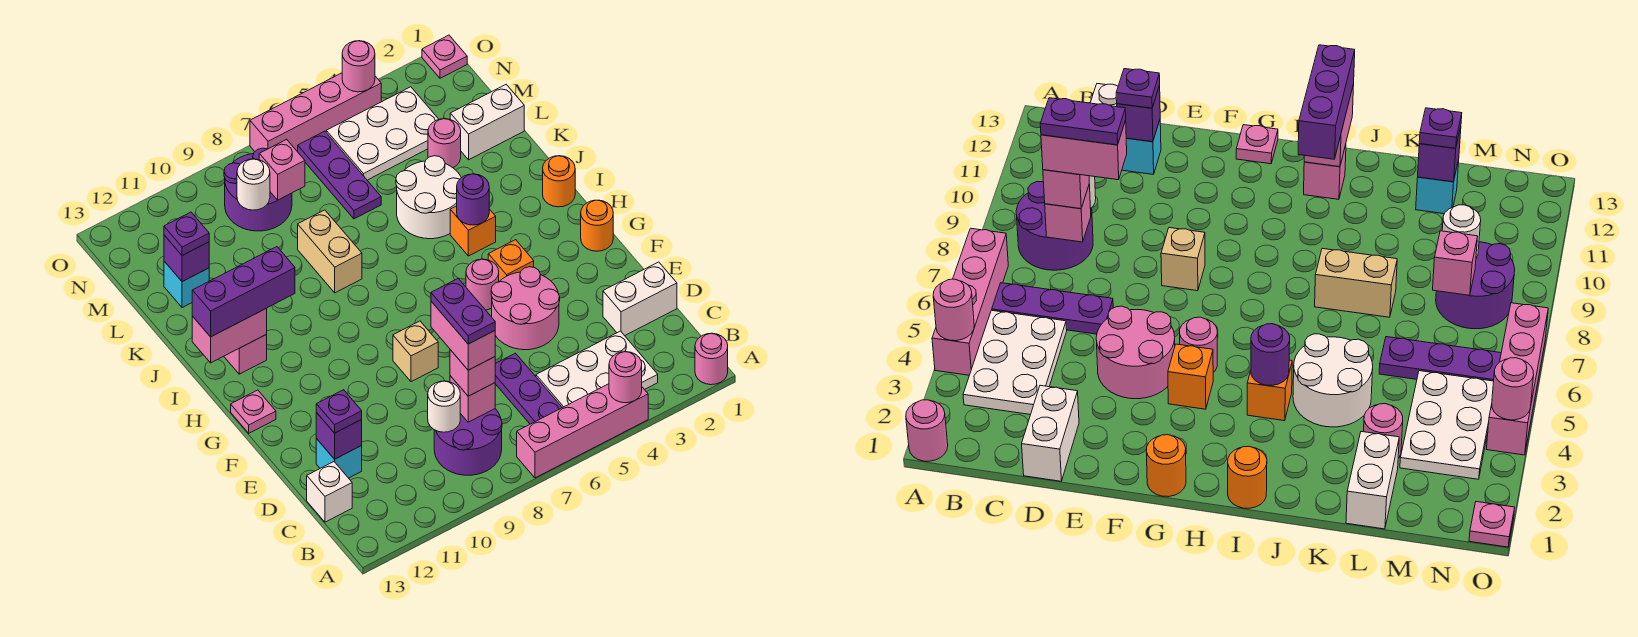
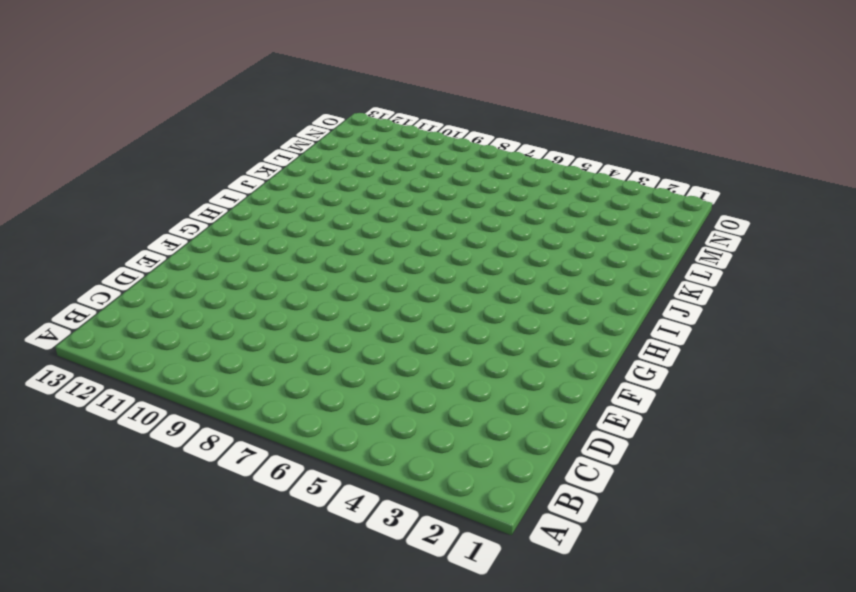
none -> pink 1x1 round brick [695,333,728,385]
none -> pink 1x4 brick [517,384,648,478]
none -> white 2x3 plate [536,331,658,408]
none -> purple 1x3 plate [495,353,562,424]

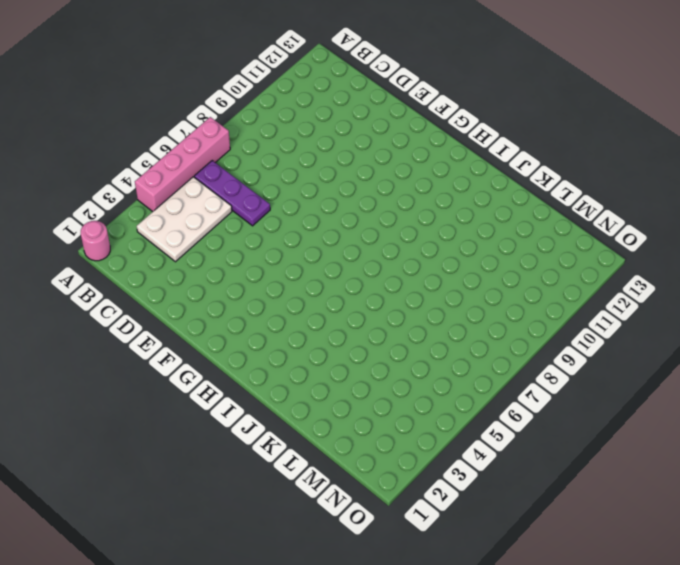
none -> purple 2x2 round brick [434,409,502,475]
none -> white 1x1 brick [307,462,352,522]
none -> white 1x2 brick [603,262,677,336]
none -> cyan 1x1 brick [316,439,362,478]

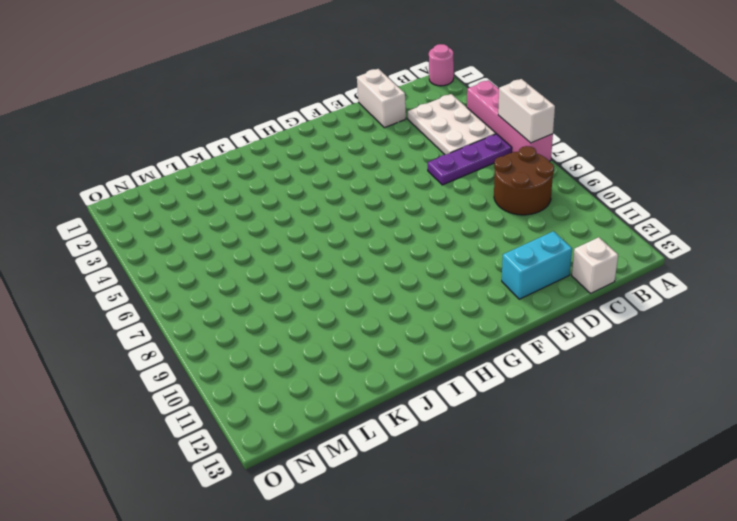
white 1x2 brick [498,79,555,143] -> white 1x2 brick moved to [450,84,524,160]
brown 2x2 round brick [494,146,554,215] -> purple 2x2 round brick [434,409,502,475]
cyan 1x2 brick [502,231,572,299] -> cyan 1x1 brick [316,439,362,478]
none -> pink 2x2 round brick [491,267,560,350]
none -> tan 1x1 brick [393,321,438,382]
none -> orange 1x1 round brick [581,200,613,251]
none -> orange 1x1 brick [488,240,534,281]

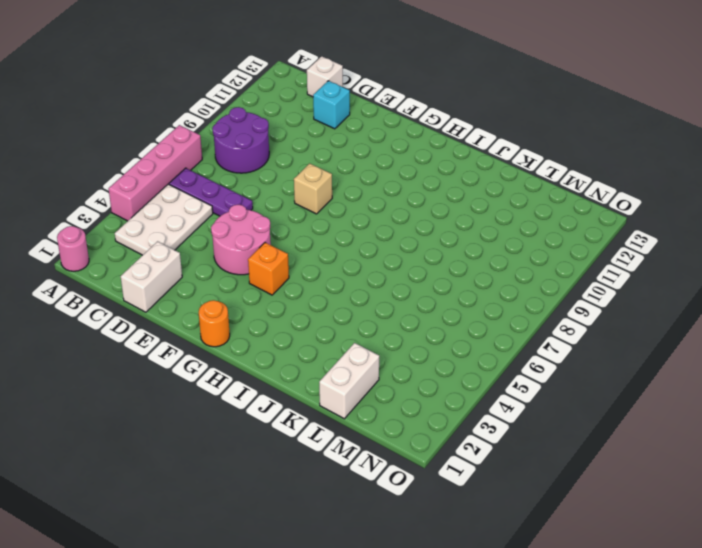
none -> pink 1x1 round brick [466,259,499,310]
none -> pink 1x1 plate [231,390,276,433]
none -> orange 1x1 round brick [543,156,575,207]
none -> orange 1x1 brick [450,206,496,256]

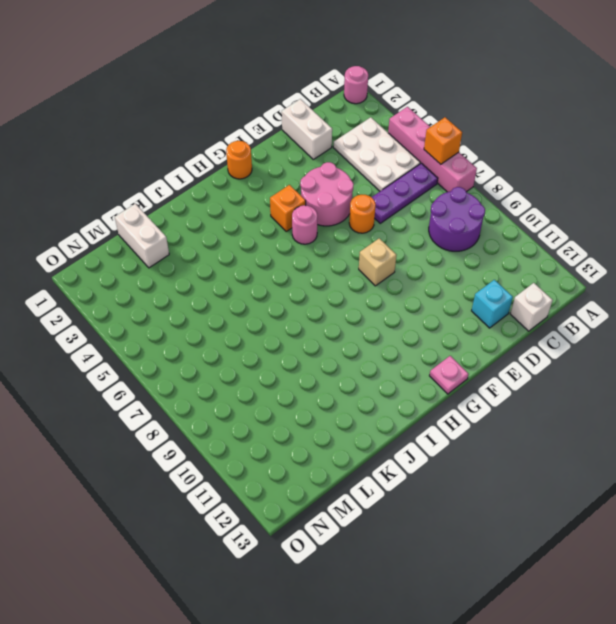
orange 1x1 brick [424,117,462,164] -> orange 1x1 brick moved to [450,206,496,256]
orange 1x1 round brick [349,195,376,233] -> orange 1x1 round brick moved to [543,156,575,207]
none -> pink 1x1 brick [224,334,267,374]
none -> white 2x2 round brick [396,156,461,239]
none -> tan 1x2 brick [298,210,362,293]
none -> pink 1x1 round brick [428,119,461,168]

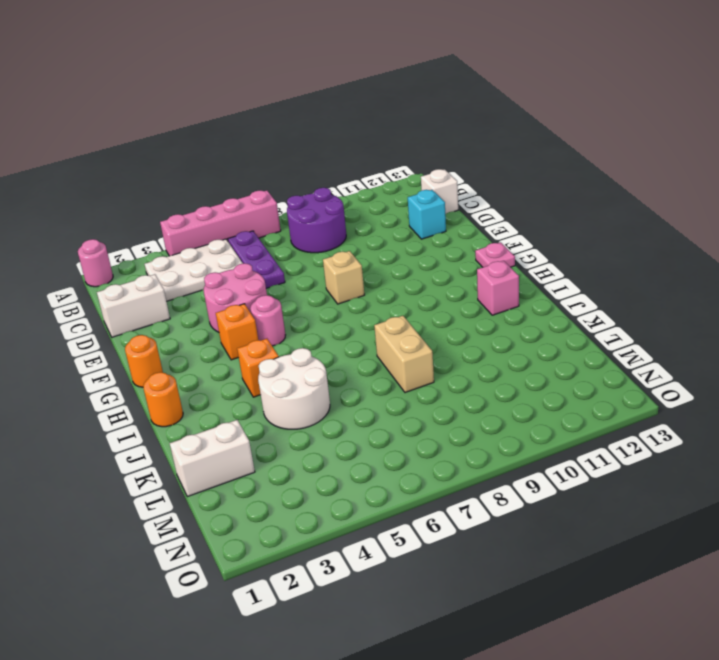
none -> pink 1x1 round brick [428,119,461,168]
none -> purple 1x3 plate [298,131,381,219]
none -> cyan 1x1 brick [164,261,209,308]
none -> white 2x3 plate [326,87,439,180]

